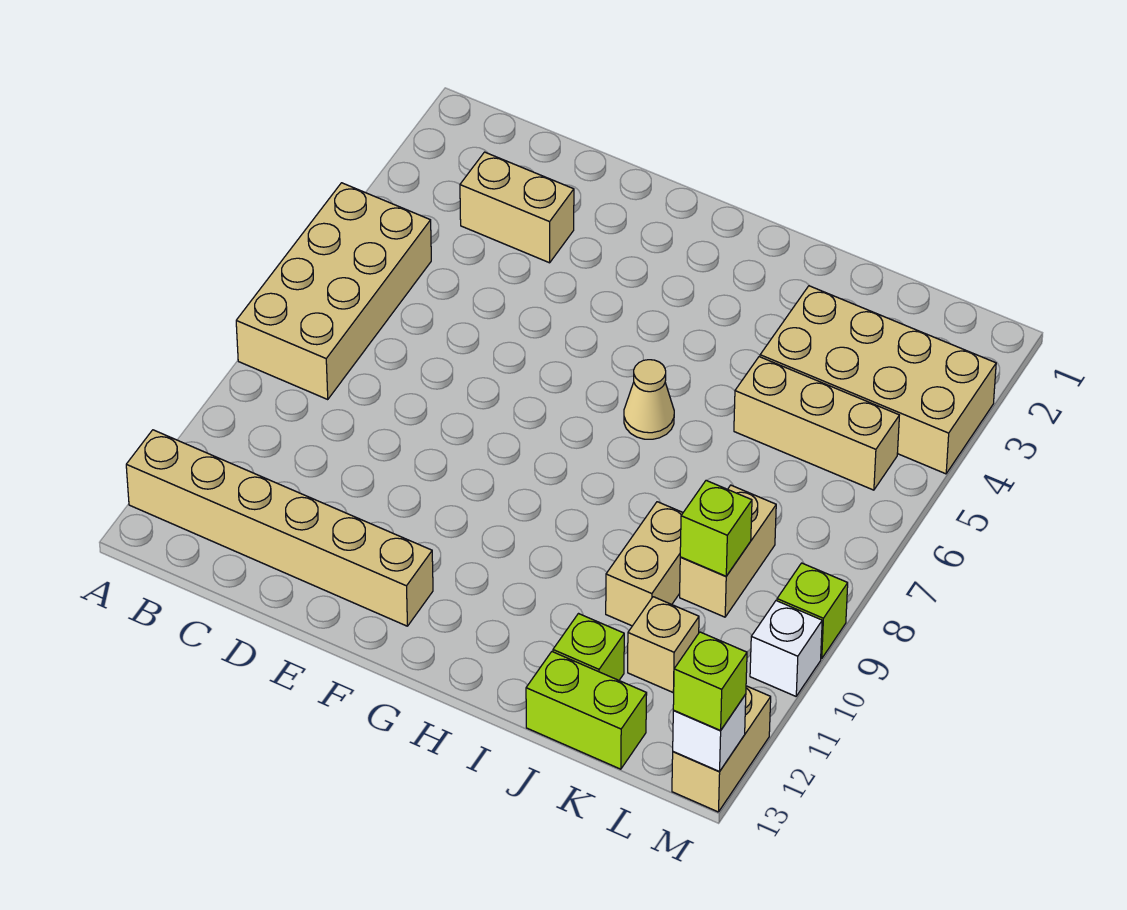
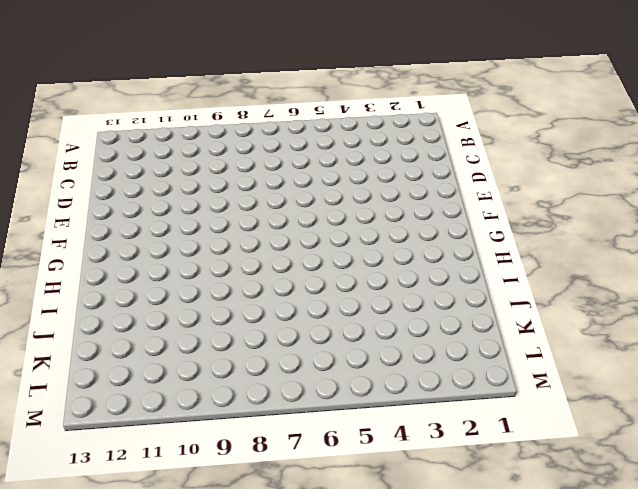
none -> tan 2x4 brick [236,183,431,399]
none -> tan 1x6 brick [126,430,433,626]
none -> tan 1x2 brick [460,152,574,263]

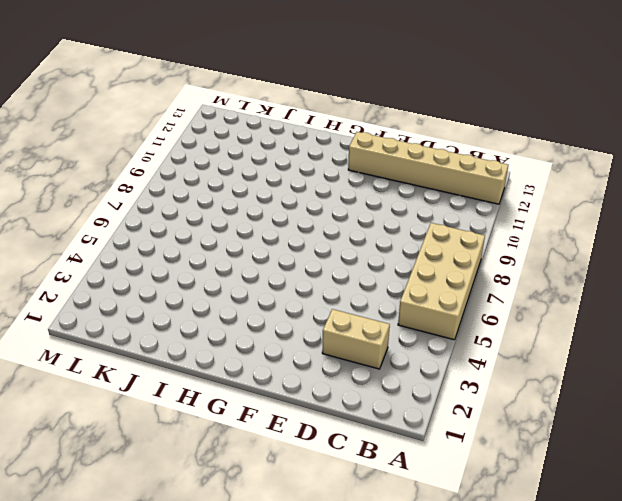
none -> tan 1x1 cone [624,360,674,439]
none -> tan 2x4 brick [760,286,996,474]
none -> tan 1x3 brick [734,357,899,490]

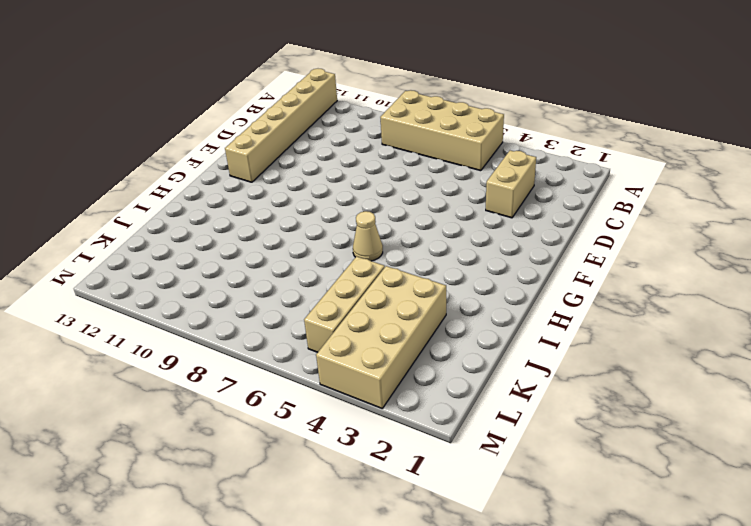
none -> tan 1x2 brick [606,502,683,626]
none -> lime 1x1 brick [553,614,624,680]
none -> lime 1x2 brick [526,652,647,769]

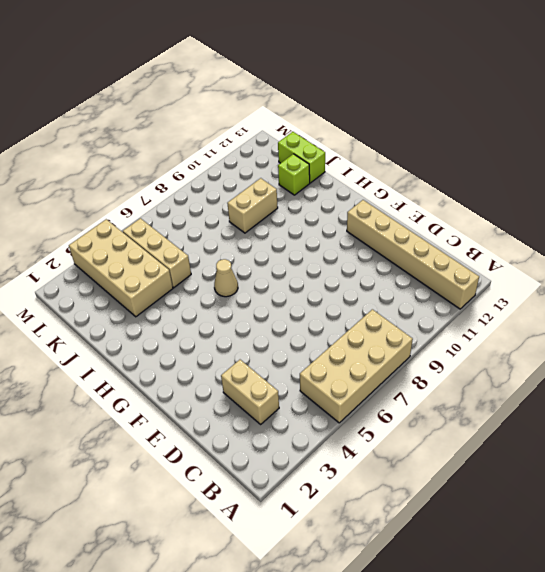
none -> tan 1x2 brick [680,485,776,617]
none -> tan 1x1 brick [628,597,699,692]
none -> lime 1x1 brick [777,563,848,659]

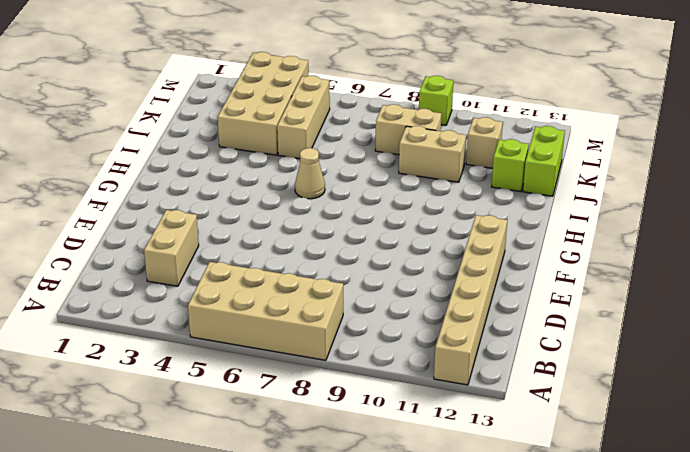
none -> white 1x1 brick [750,601,822,696]
none -> tan 1x2 brick [672,686,771,812]
none -> lime 1x1 brick [680,481,752,576]

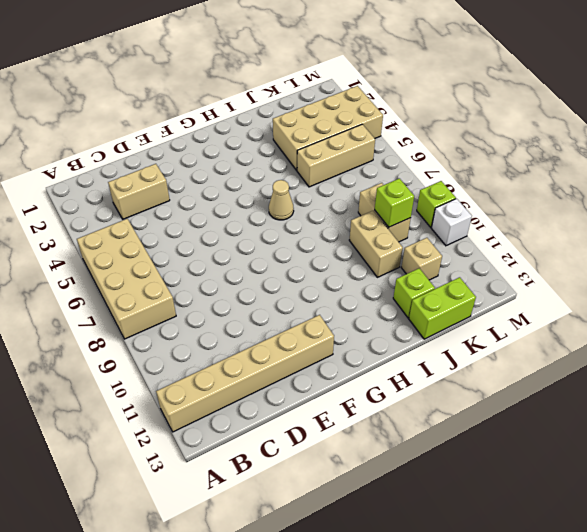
none -> tan 1x2 brick [672,686,771,812]
none -> white 1x1 brick [673,694,746,772]
none -> lime 1x1 brick [673,632,747,730]

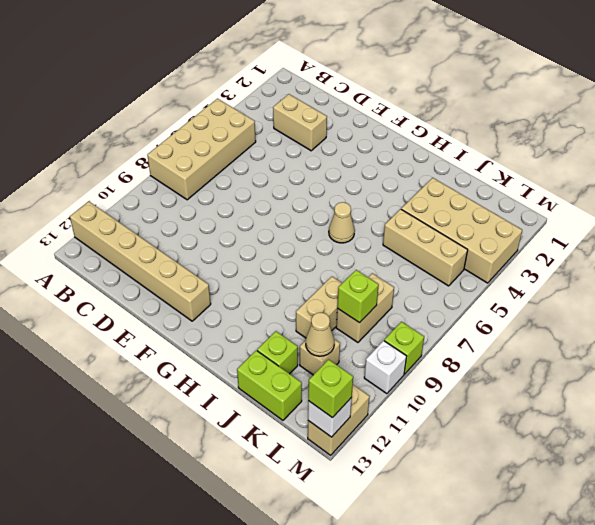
tan 1x1 cone [306,313,334,356] -> none

